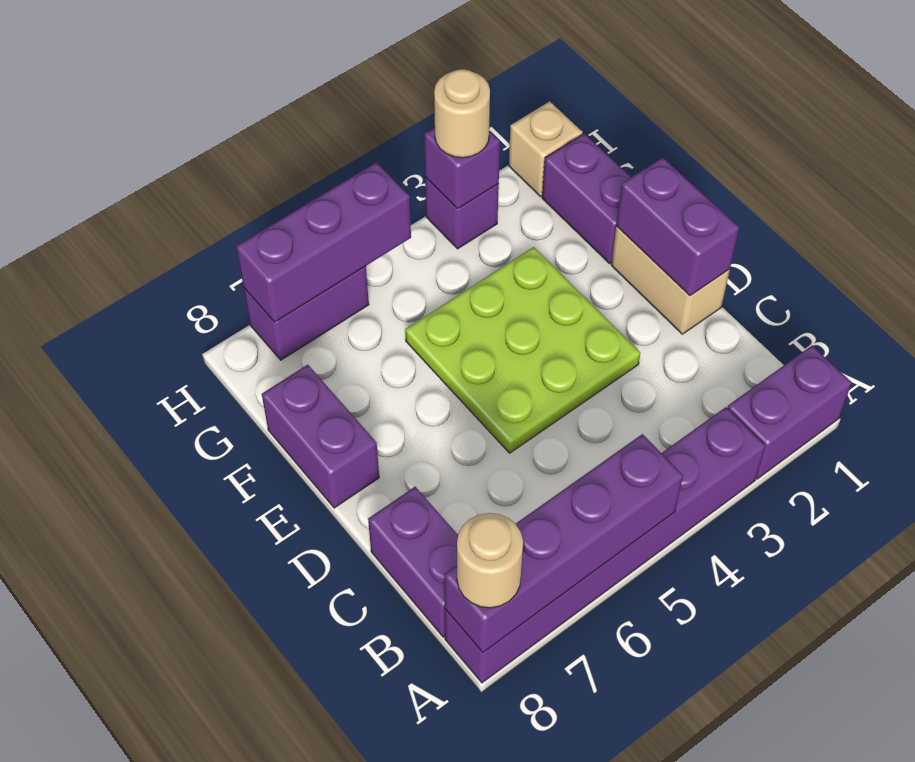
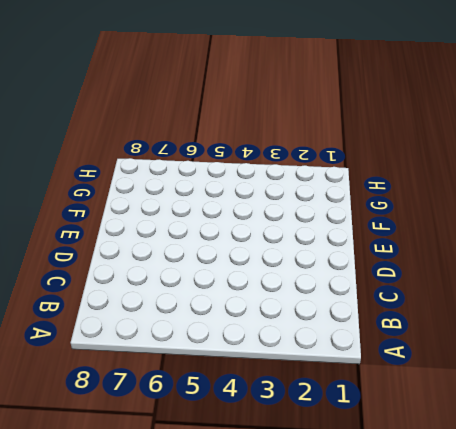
none -> purple 1x2 brick [728,346,852,479]
none -> purple 1x6 brick [445,407,765,683]
none -> purple 1x2 brick [368,487,458,637]

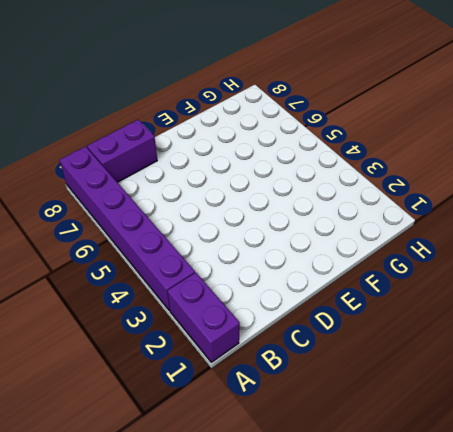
none -> tan 1x2 brick [611,226,730,334]
none -> lime 3x3 plate [405,247,640,453]
none -> purple 1x2 brick [262,365,379,508]

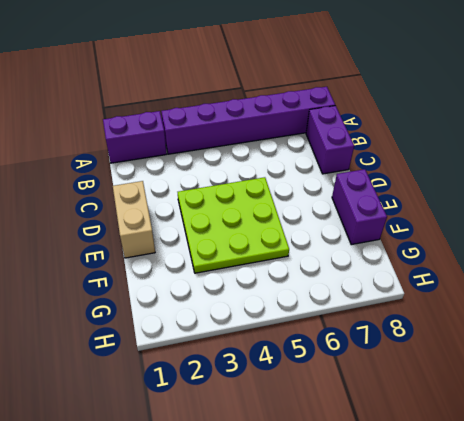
none -> purple 1x2 brick [542,134,631,264]
none -> tan 1x1 brick [509,101,583,197]
none -> purple 1x1 brick [425,177,499,249]

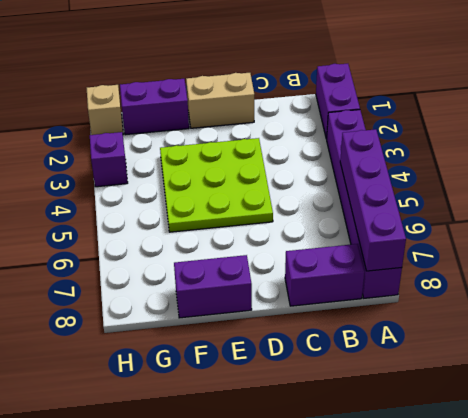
none -> purple 1x2 brick [244,266,369,360]
none -> purple 1x2 brick [616,157,739,296]
none -> purple 1x1 brick [424,127,500,209]

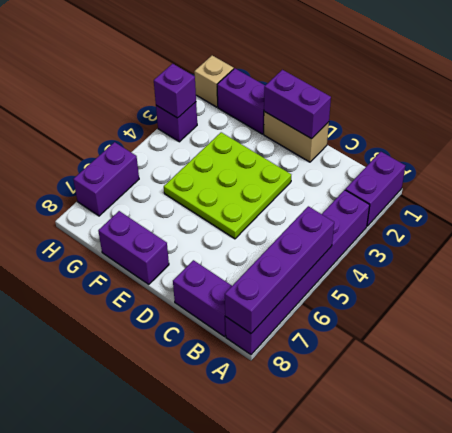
none -> purple 1x3 brick [236,162,411,322]
none -> tan 1x1 round brick [457,513,523,608]
none -> tan 1x1 round brick [434,69,490,158]

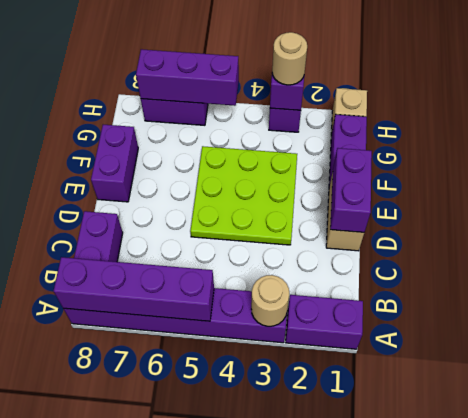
tan 1x1 round brick [251,275,289,326] -> tan 1x1 round brick moved to [457,513,523,608]

